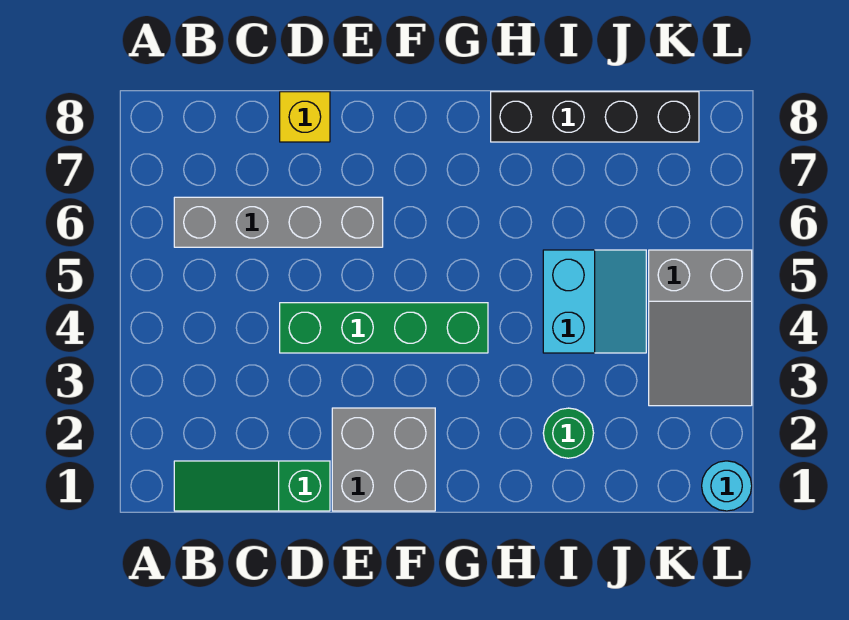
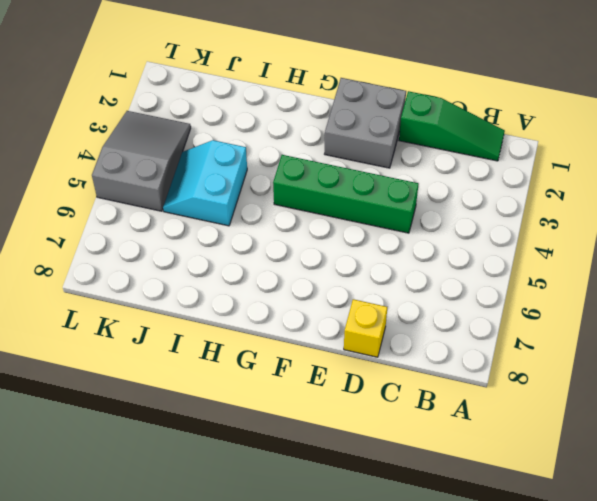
none -> grey 1x4 brick [174,197,383,247]
none -> black 1x4 brick [491,92,699,142]

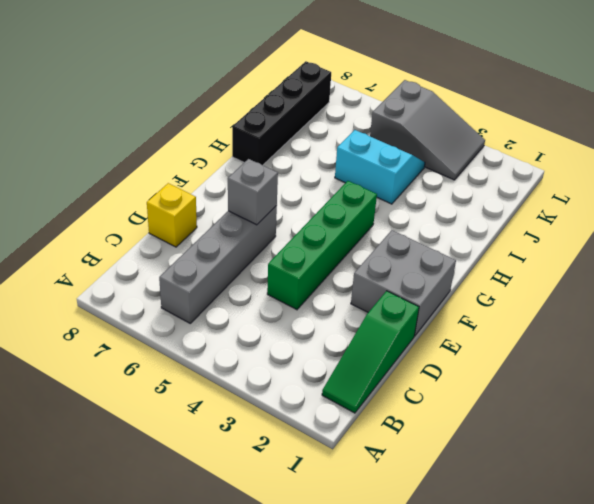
grey 1x1 brick [228,159,278,225] -> none
none -> green 1x1 round brick [543,408,594,458]
none -> cyan 1x1 round brick [702,461,752,511]

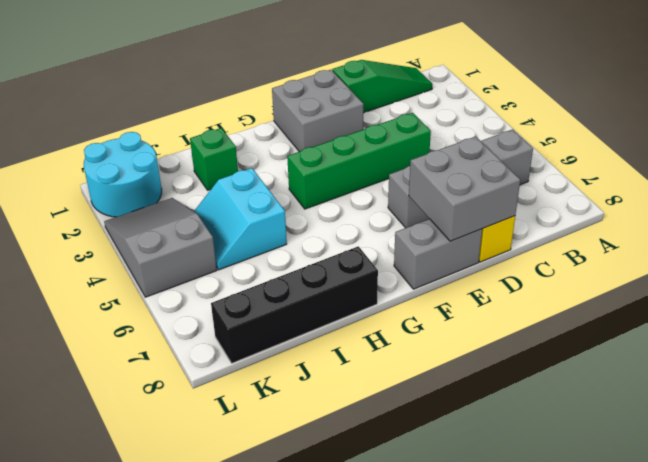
grey 2x2 brick [409,137,520,241] -> none
grey 1x2 brick [394,219,482,289] -> none
green 1x1 brick [190,128,238,190] -> green 1x1 round brick [543,408,594,458]
cyan 2x2 round brick [84,132,162,217] -> cyan 1x1 round brick [702,461,752,511]

